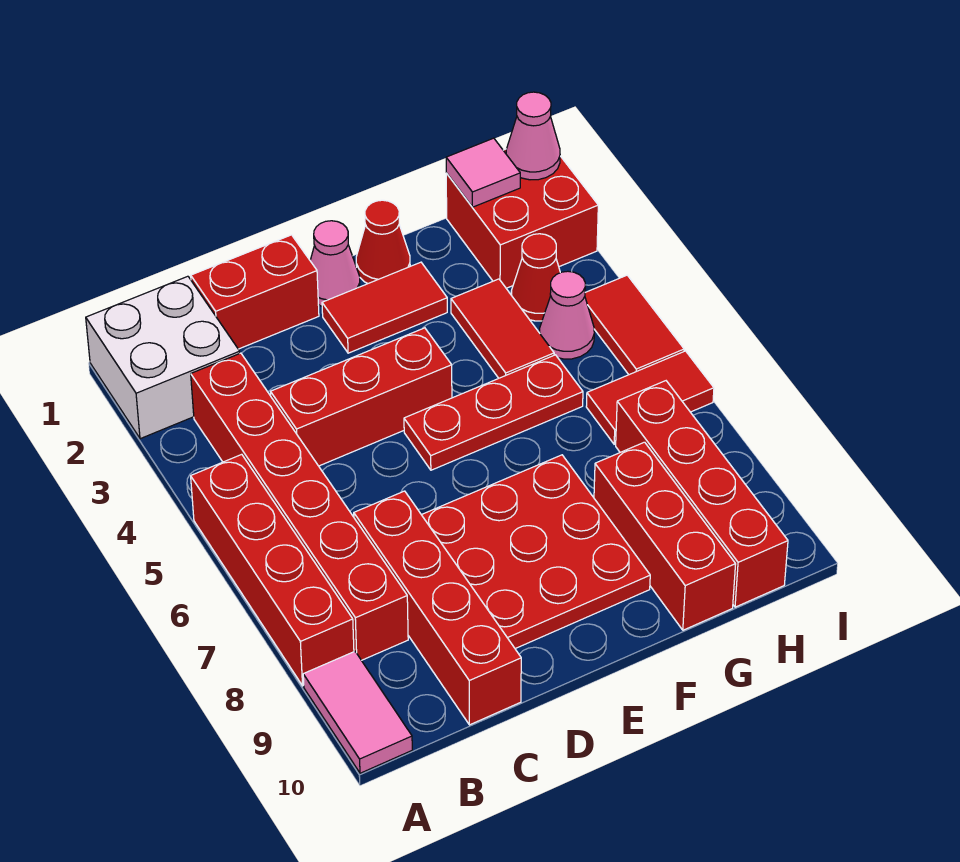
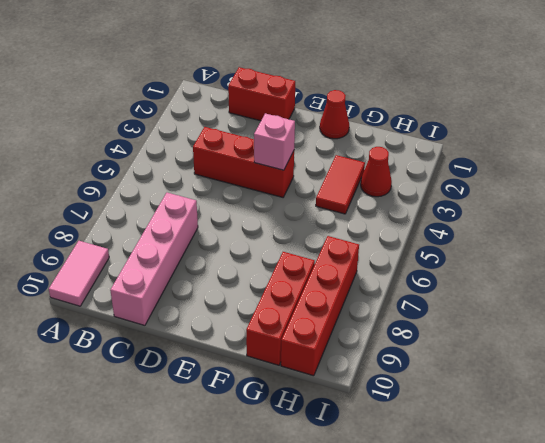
pink 1x4 brick [110,193,198,325] -> red 1x4 brick [354,491,521,725]
pink 1x1 brick [254,113,295,170] -> none
none -> white 2x2 brick [86,276,240,439]
none -> red 1x4 brick [191,454,354,686]
none -> red 1x6 brick [191,353,408,660]

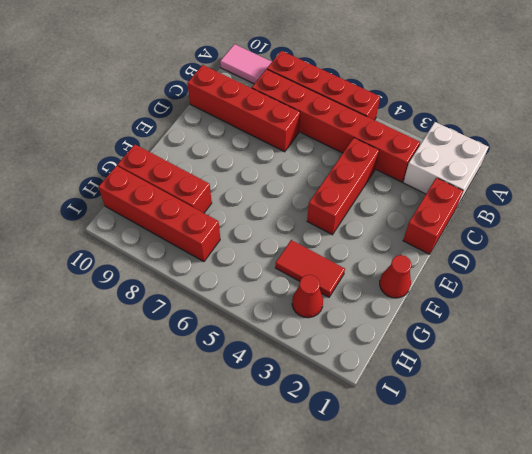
none -> red 3x3 plate [422,455,650,649]
none -> pink 1x1 cone [310,221,360,306]
none -> red 1x2 tile [322,262,447,353]

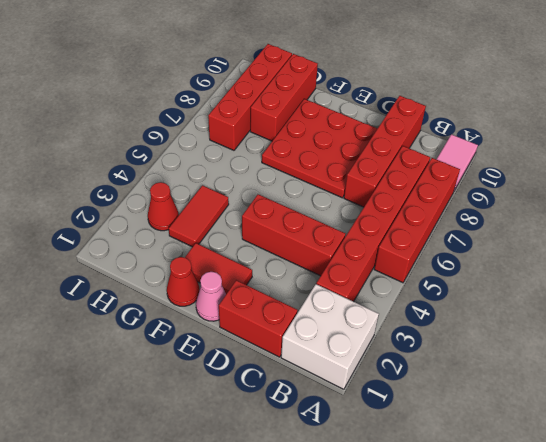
none -> red 1x3 plate [404,355,583,470]
none -> red 2x2 brick [446,149,598,288]
none -> pink 1x1 cone [540,271,594,359]

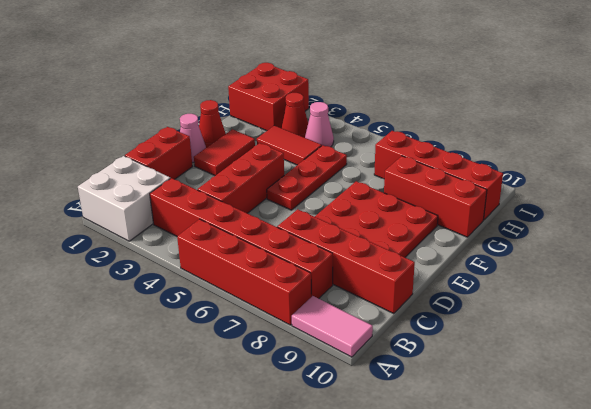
none -> red 1x2 tile [586,351,714,444]
none -> red 1x2 tile [585,275,684,375]
none -> pink 1x1 tile [446,138,520,207]

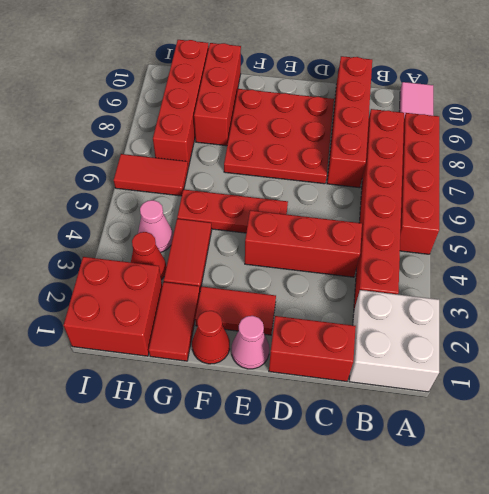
red 1x2 tile [149,282,200,361] -> red 1x2 tile moved to [585,275,684,375]
none -> pink 1x1 tile [446,138,520,207]
none -> pink 1x1 cone [506,92,560,180]

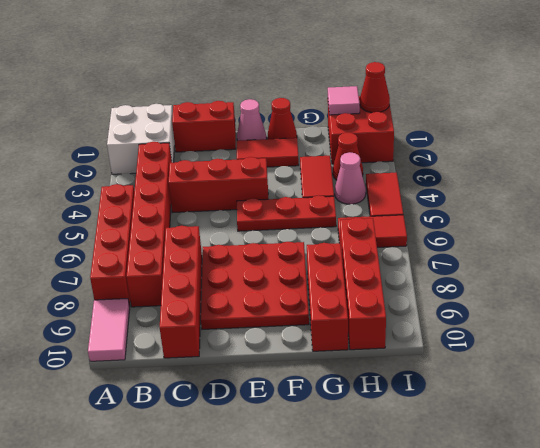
red 1x1 cone [360,62,390,113] -> pink 1x1 cone [506,92,560,180]

